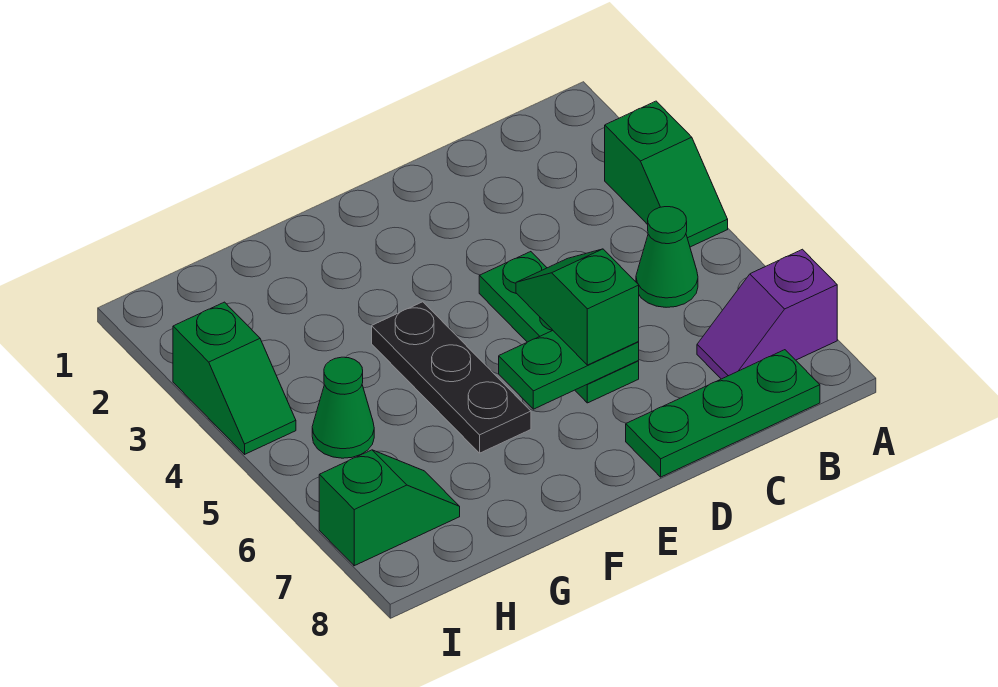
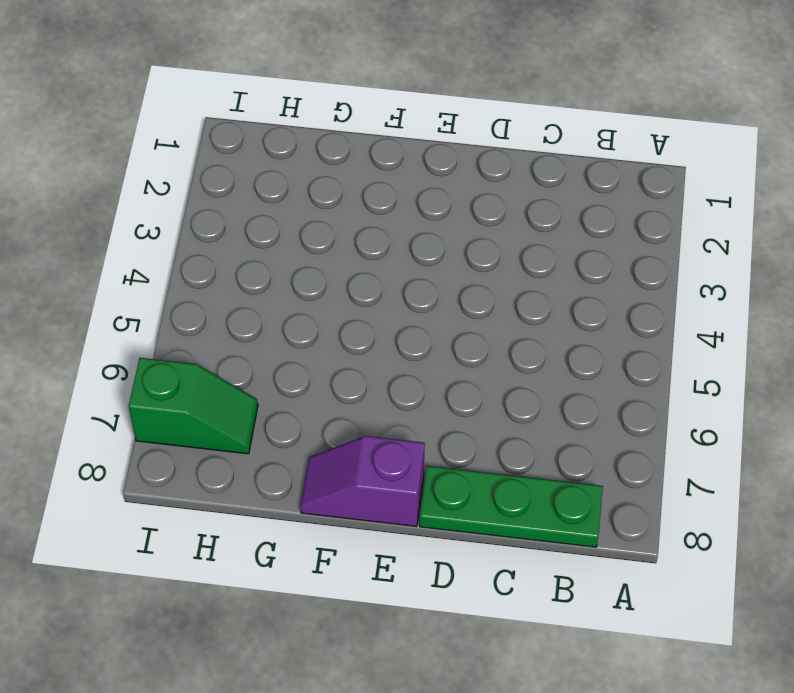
purple 1x2 slope [301,436,425,527] -> purple 1x2 slope moved to [697,249,837,379]
none -> green 1x2 slope [605,101,728,247]
none -> green 1x1 cone [636,207,698,307]

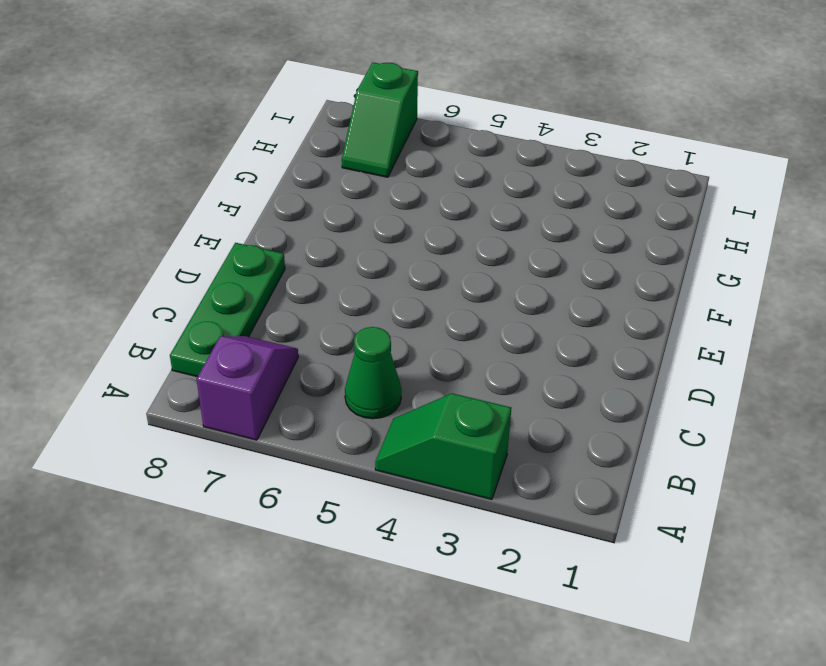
none -> green 1x3 plate [479,252,639,403]
none -> black 1x3 plate [372,302,531,453]

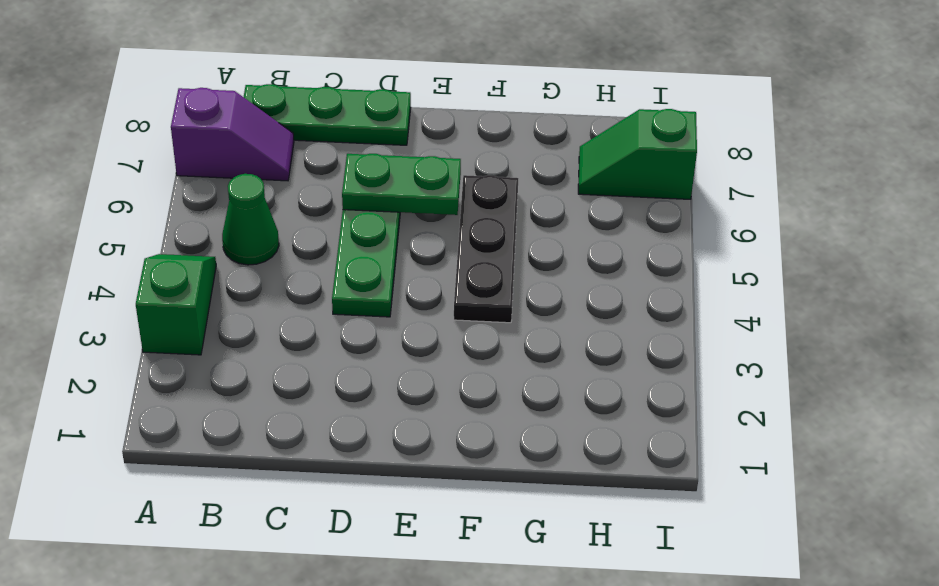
none -> green 1x1 cone [312,357,374,458]
none -> green 1x2 slope [173,302,296,454]

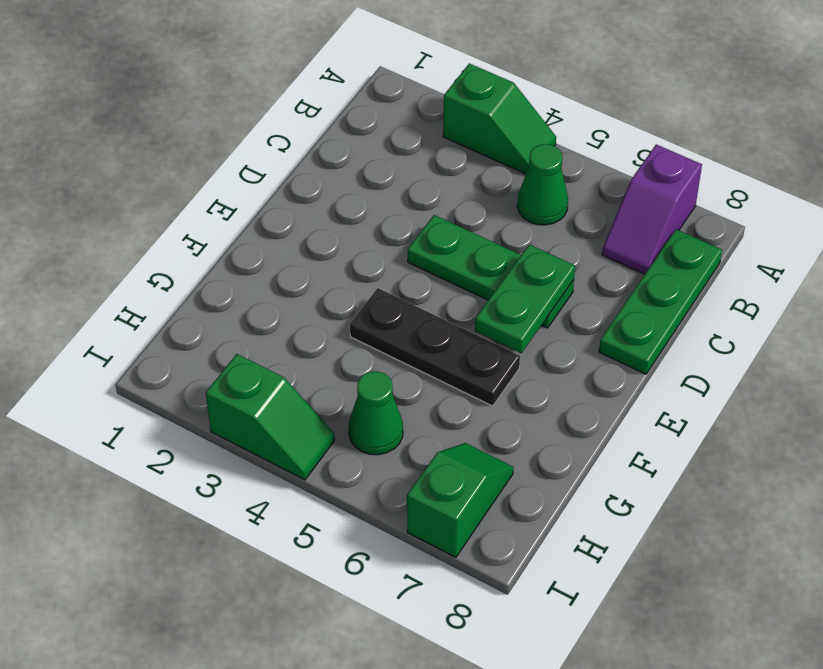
none -> green 1x2 slope [516,249,639,365]

